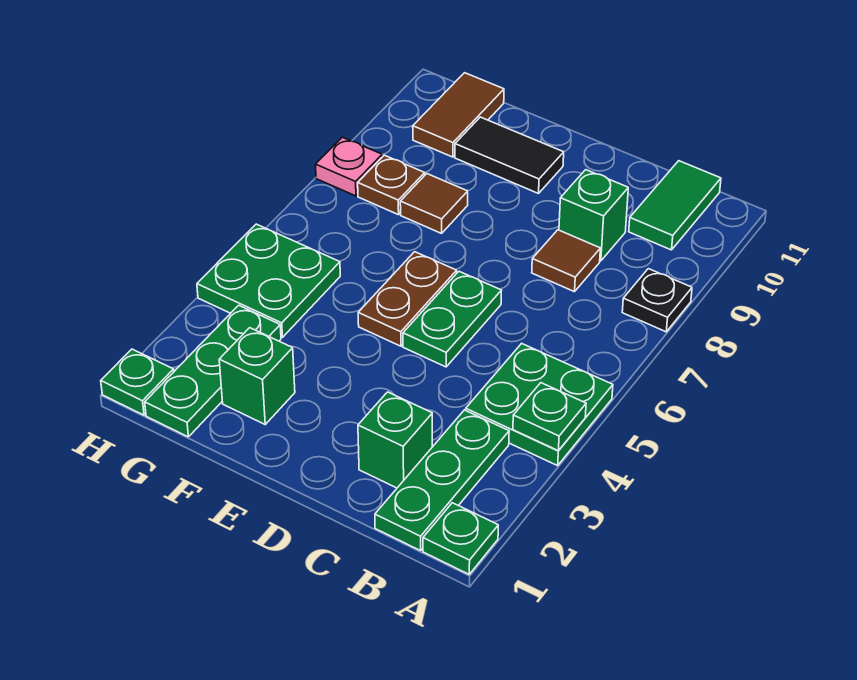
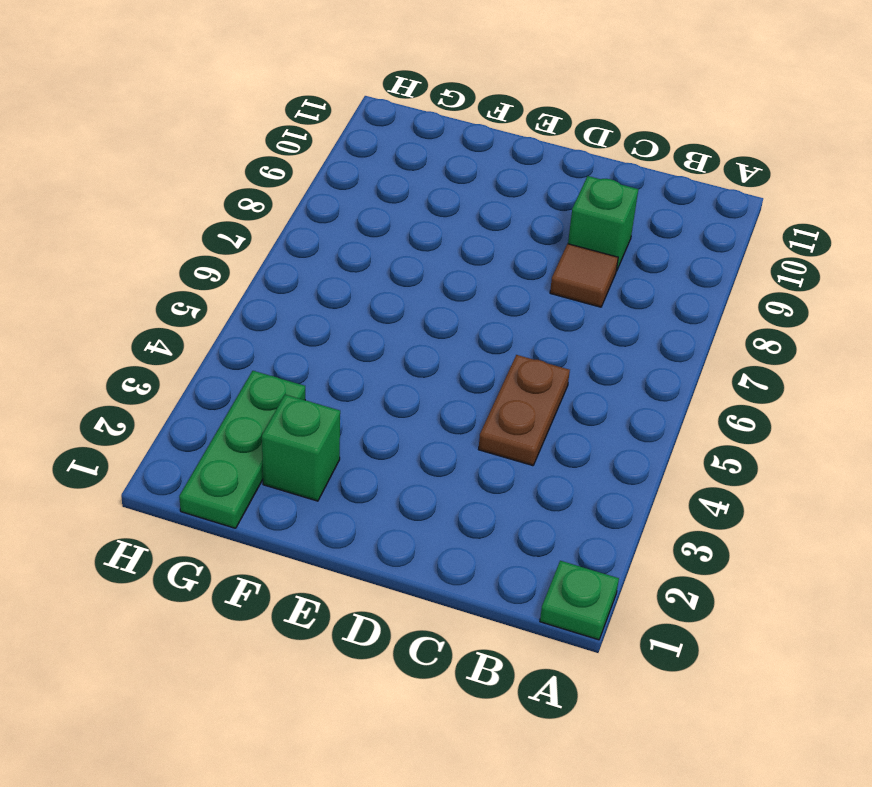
brown 1x2 plate [479,355,570,466] -> brown 1x2 plate moved to [358,252,457,346]
none -> green 2x2 plate [466,343,613,466]
none -> black 1x1 plate [622,269,692,332]
none -> green 1x3 plate [375,410,509,551]

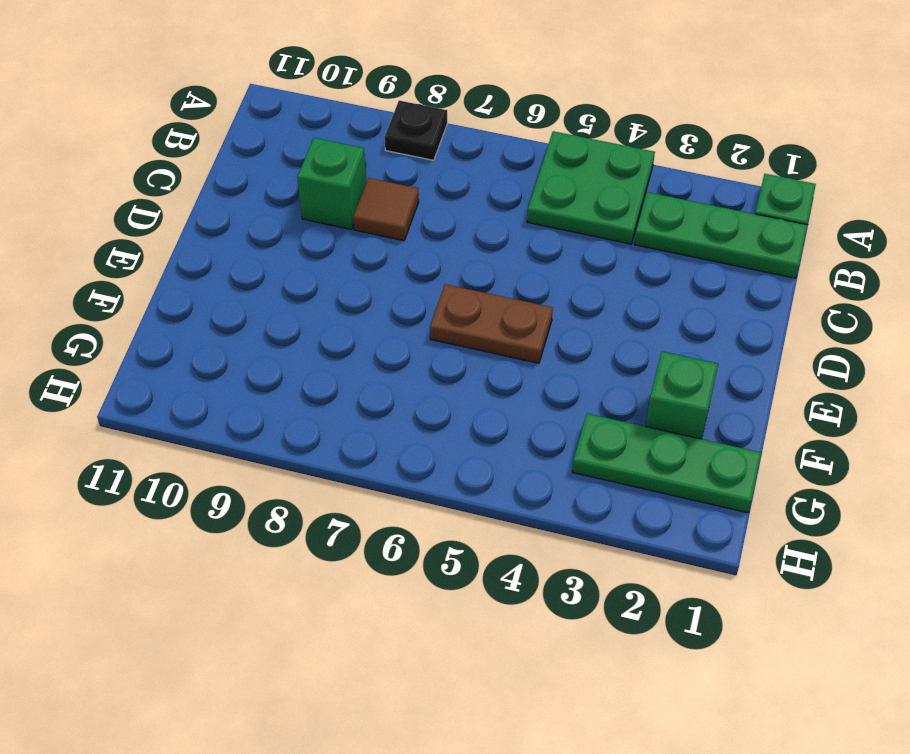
none -> green 1x2 tile [629,161,721,250]
none -> green 1x1 brick [358,392,432,488]
none -> green 1x2 plate [403,271,502,367]

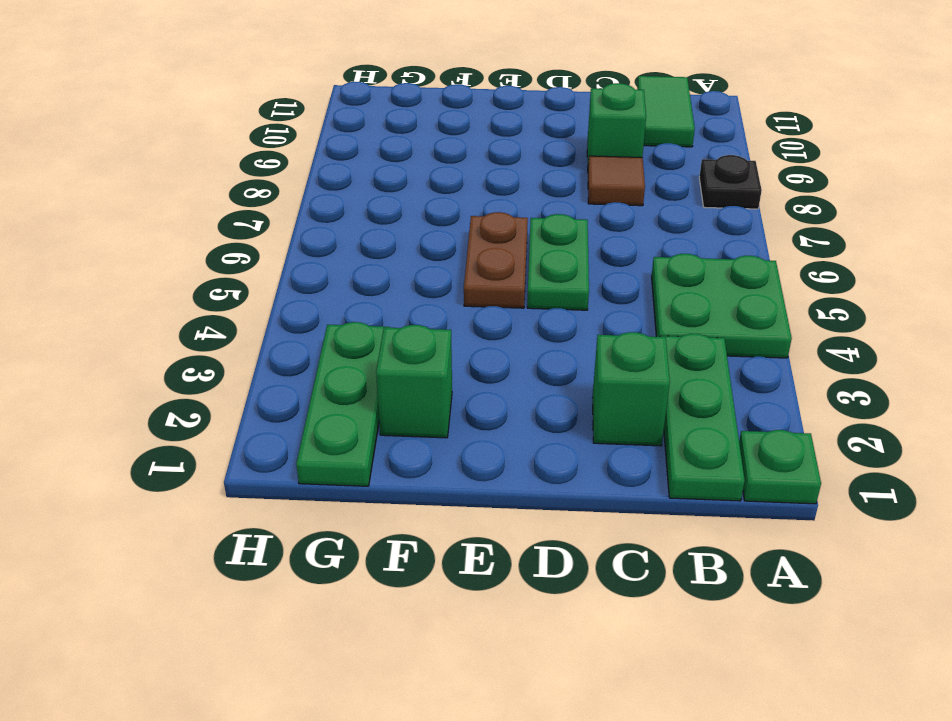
none -> black 1x2 tile [455,117,564,193]
none -> brown 1x1 tile [400,174,468,233]
none -> green 2x2 plate [197,224,340,337]

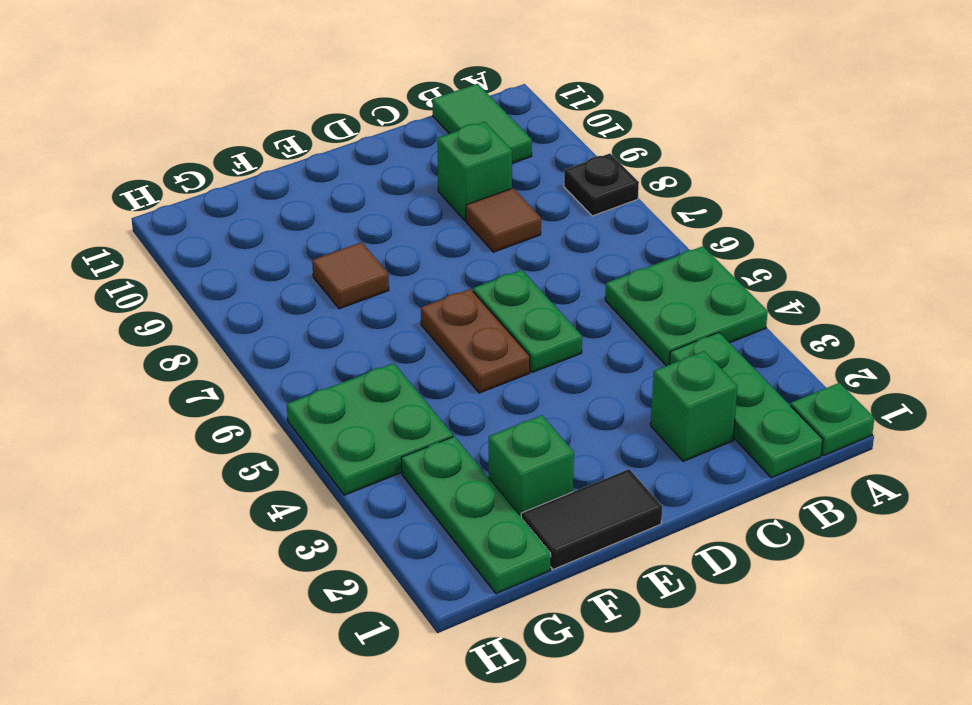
black 1x2 tile [521,469,662,569] -> black 1x2 tile moved to [455,117,564,193]
none -> brown 1x1 plate [358,155,425,215]
none -> brown 1x2 tile [413,73,504,157]
none -> green 1x1 plate [101,349,174,415]

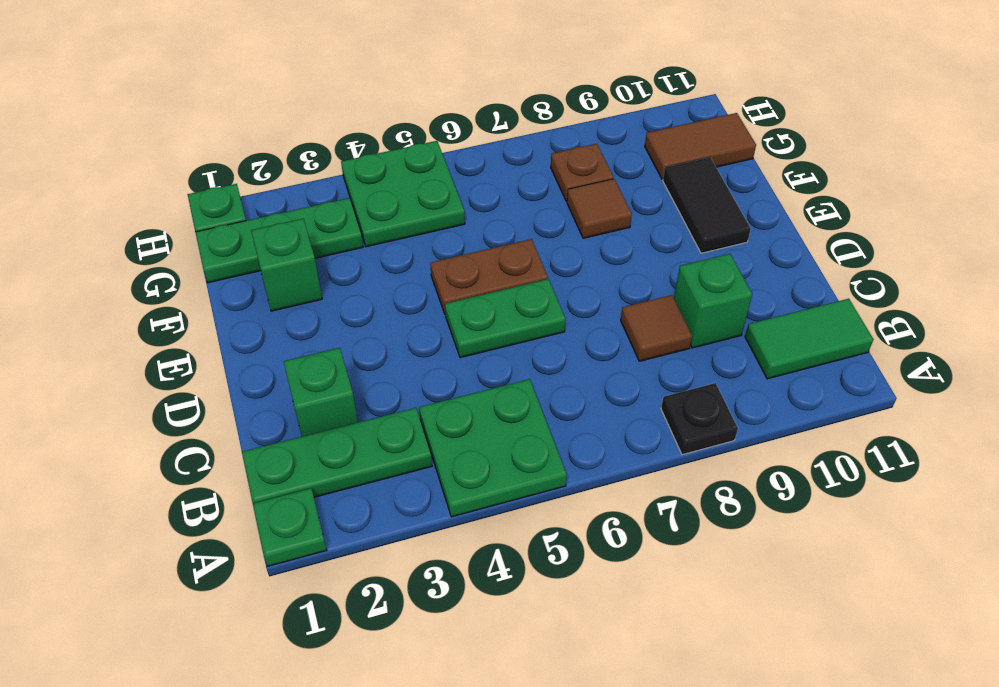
none -> pink 1x1 plate [316,137,382,196]
none -> green 1x1 plate [513,383,586,451]

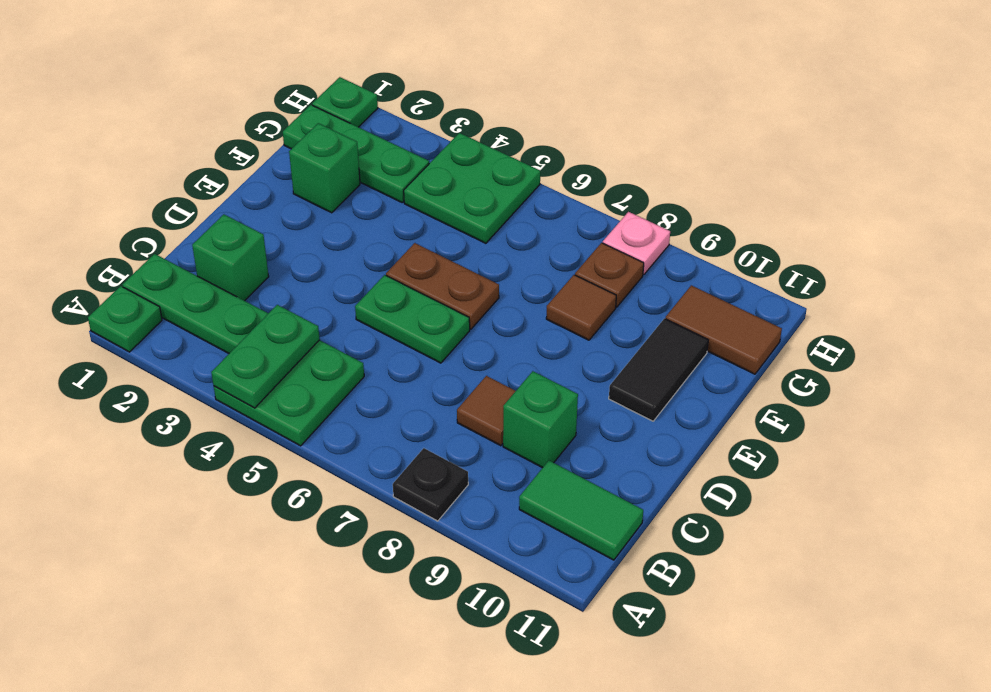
green 1x2 plate [211,305,320,408] -> green 1x1 plate [513,383,586,451]

